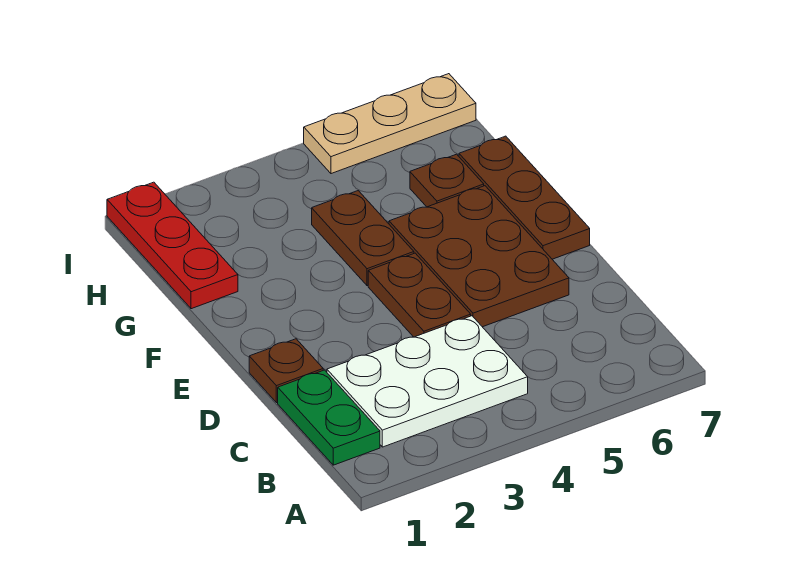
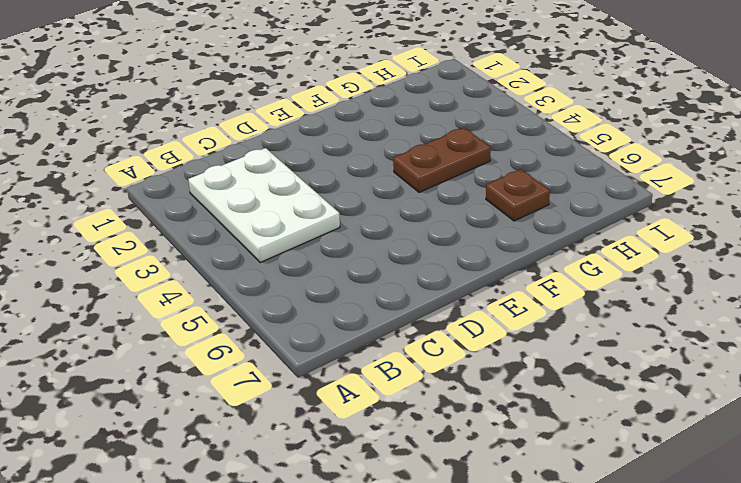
none -> green 1x2 plate [278,370,380,465]
none -> brown 1x1 plate [249,339,323,403]

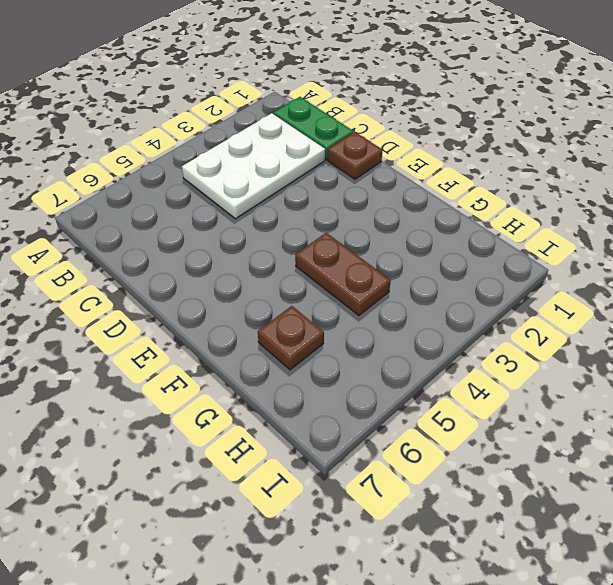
none -> brown 1x2 plate [368,253,471,337]
none -> brown 2x3 plate [389,186,569,327]

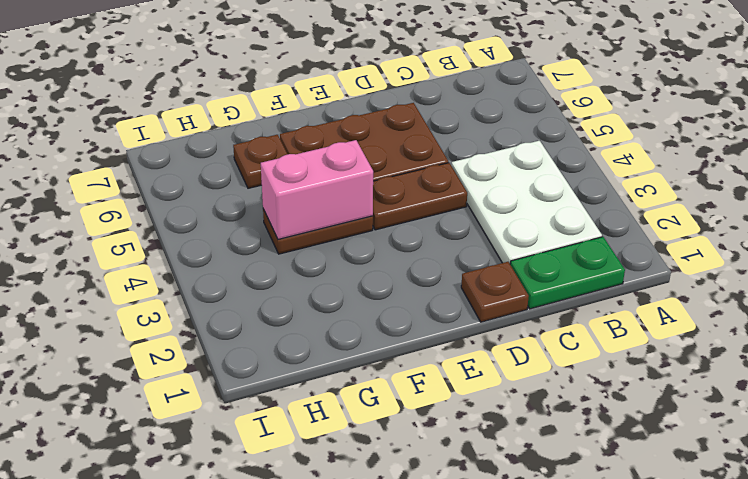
pink 1x2 brick [261,140,373,239] -> none
none -> brown 1x3 plate [459,136,590,259]
none -> red 1x3 plate [107,182,238,309]

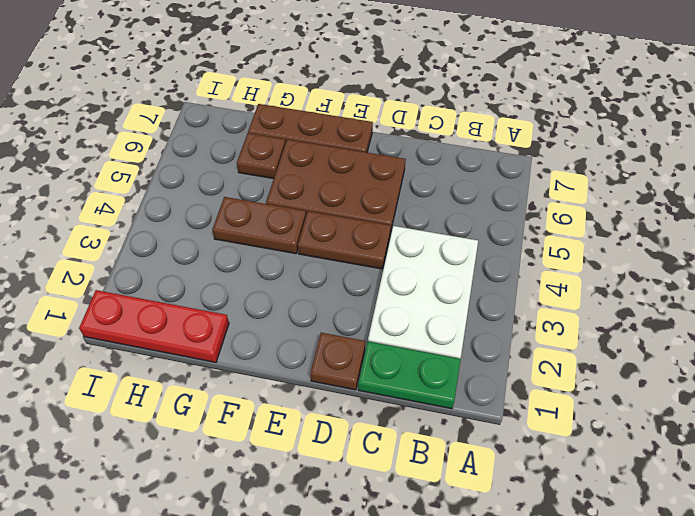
none -> tan 1x3 plate [304,74,476,174]

